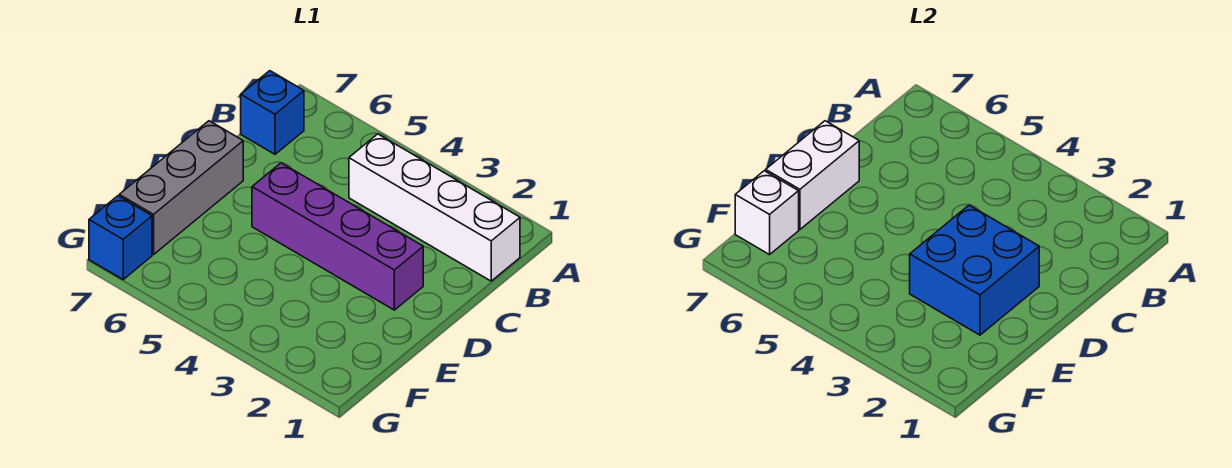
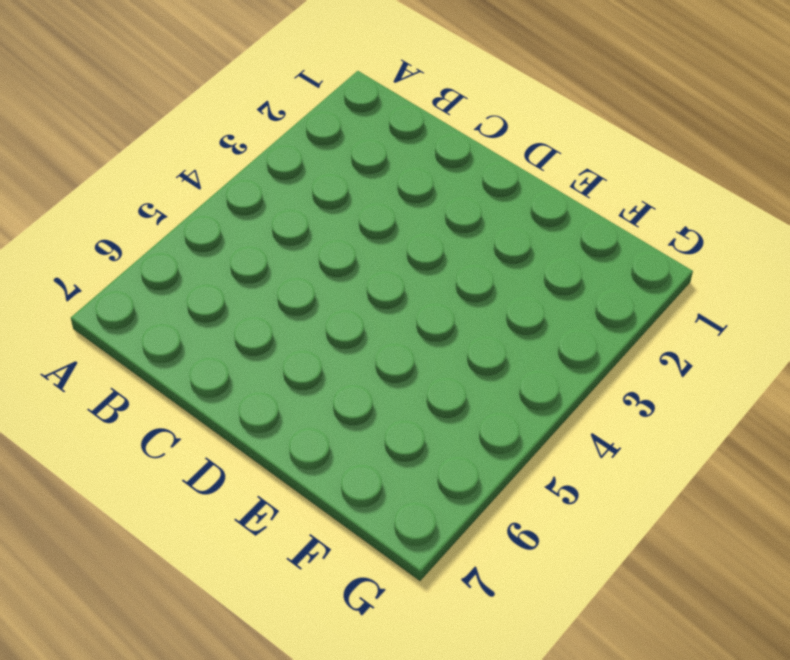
none -> white 1x4 brick [349,134,520,281]
none -> blue 1x1 brick [241,71,304,154]

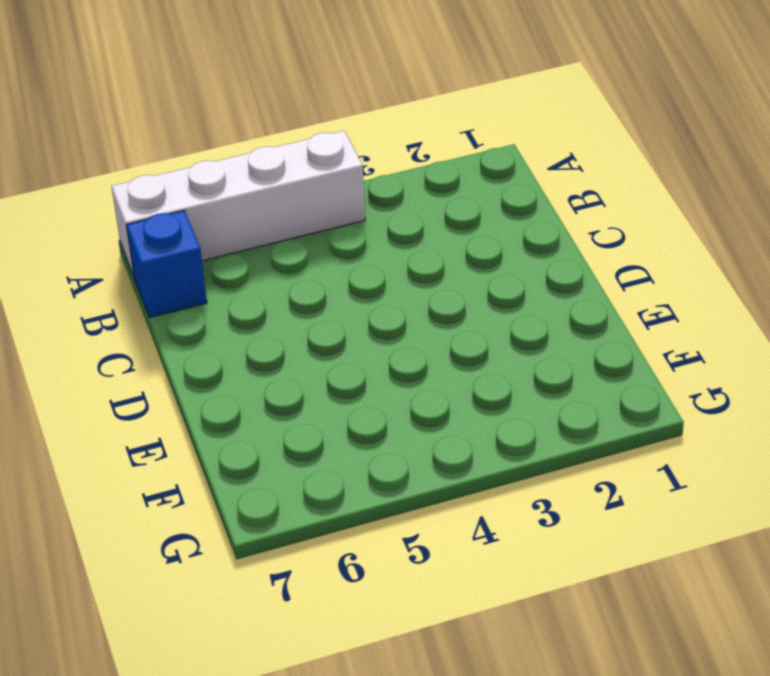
white 1x4 brick [111,131,365,276] -> white 1x4 brick moved to [349,134,520,281]
none -> purple 1x4 brick [252,163,423,310]
none -> grey 1x3 brick [119,121,243,255]

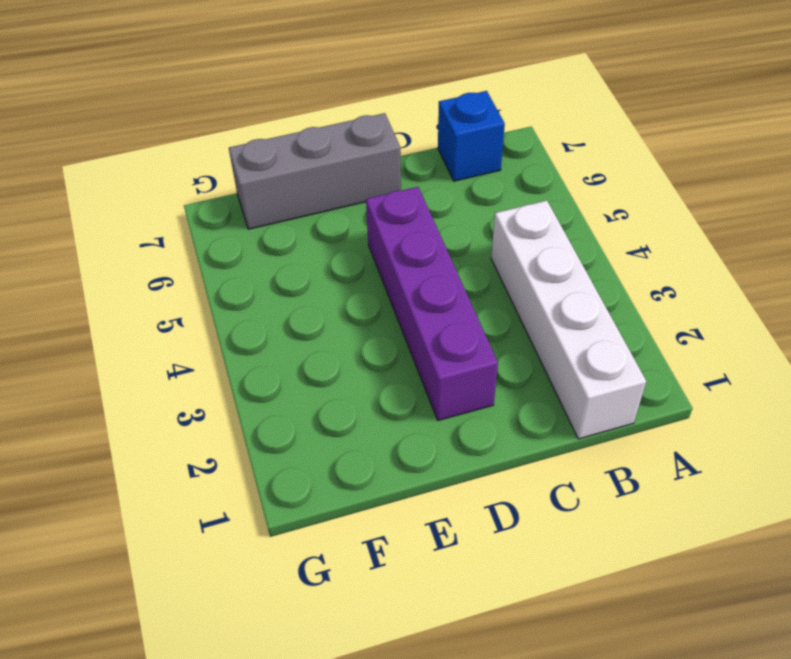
none -> blue 1x1 brick [89,196,152,279]
none -> blue 2x2 brick [910,205,1039,335]

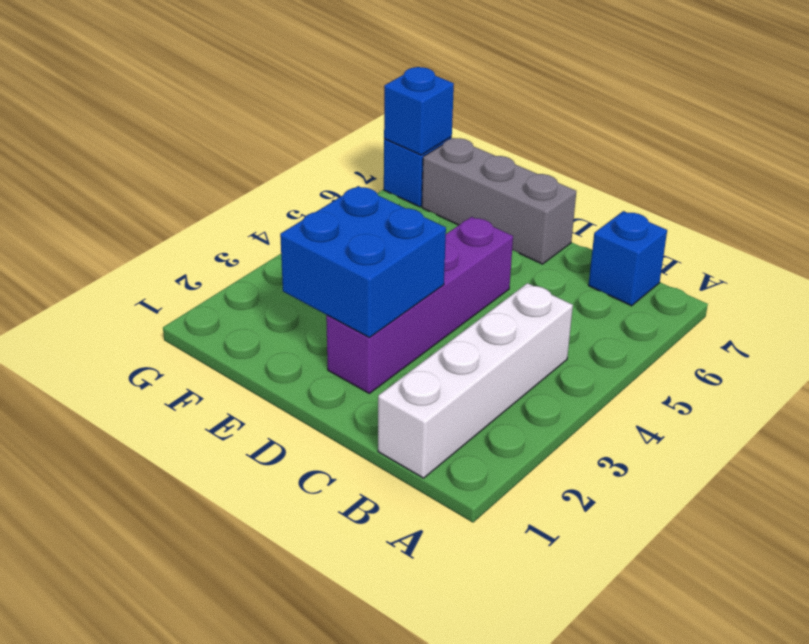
blue 1x1 brick [384,67,454,155] -> none
none -> white 1x2 brick [766,121,859,229]
none -> white 1x1 brick [735,171,799,255]

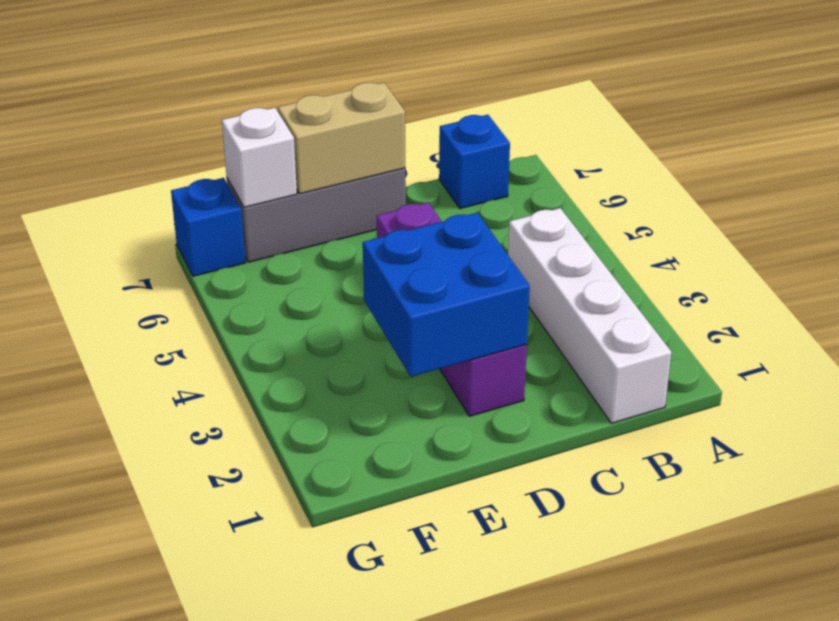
tan 1x2 brick [278,83,405,194] -> white 1x2 brick [766,121,859,229]

